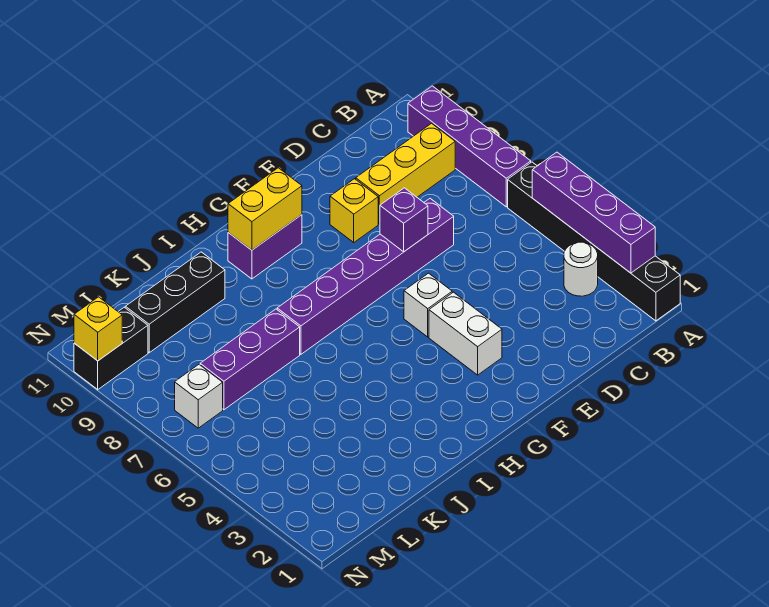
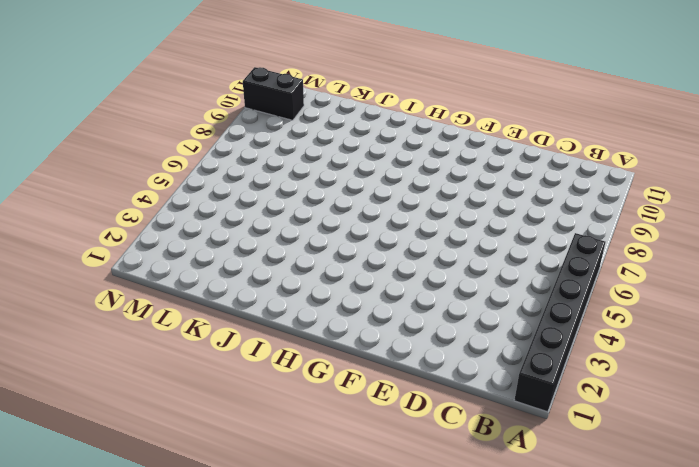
none -> purple 1x4 brick [408,86,531,207]
none -> white 1x1 round brick [564,242,598,296]
none -> yellow 1x3 brick [356,123,455,224]

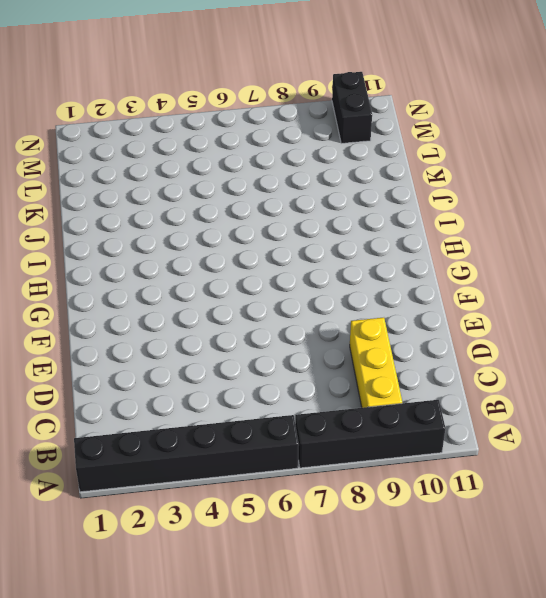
black 1x4 brick [295,400,445,468] -> purple 1x4 brick [408,86,531,207]
none -> white 1x1 round brick [564,242,598,296]
none -> purple 1x6 brick [277,199,454,354]
none -> yellow 1x1 brick [330,179,378,242]

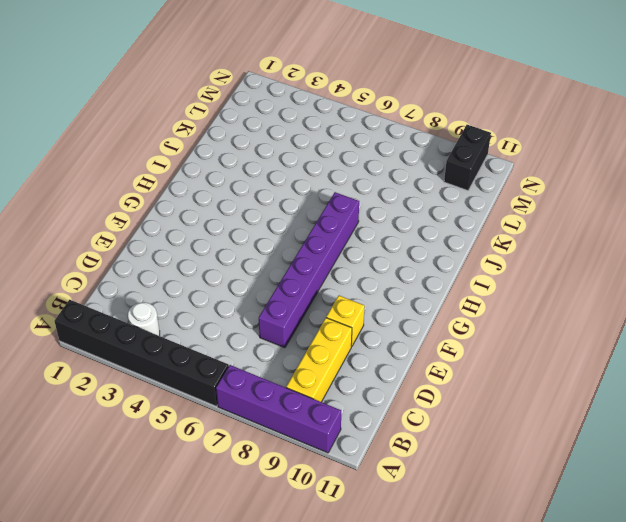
none -> white 1x2 brick [429,292,502,375]
none -> white 1x1 brick [404,273,452,337]
none -> purple 1x2 brick [228,215,302,279]

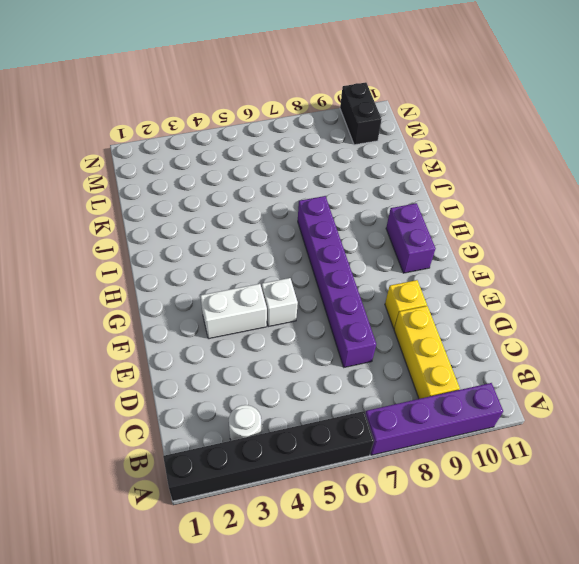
none -> purple 1x3 brick [200,309,300,410]
none -> black 1x3 brick [125,252,225,353]
none -> white 1x1 brick [175,365,223,428]

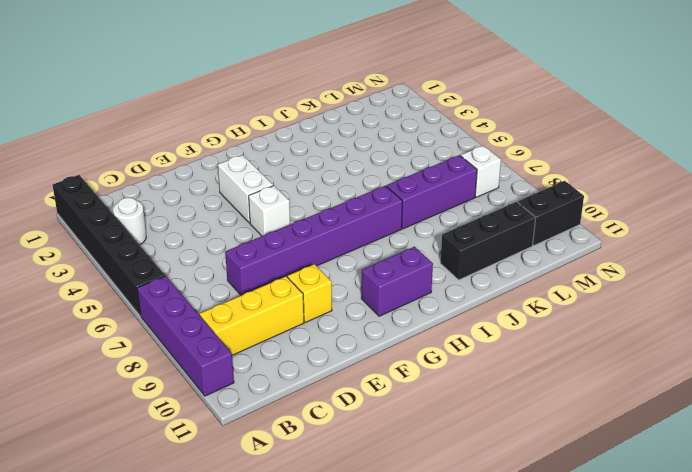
none -> purple 1x4 brick [532,152,655,273]
none -> purple 1x1 brick [380,188,428,252]
none -> yellow 1x2 brick [228,168,302,250]

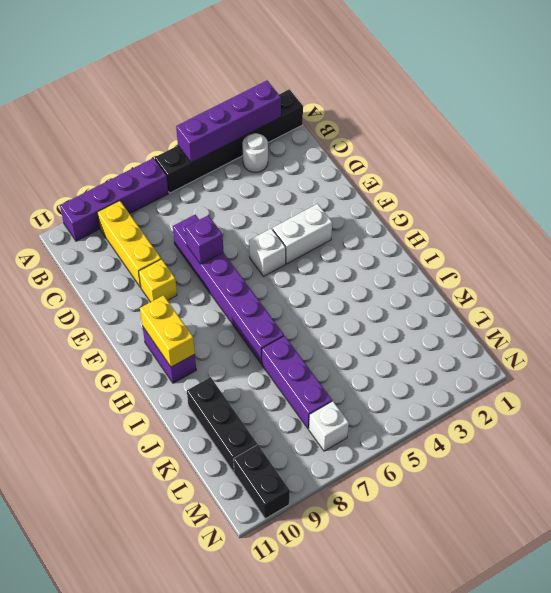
none -> yellow 1x1 brick [74,297,122,361]

